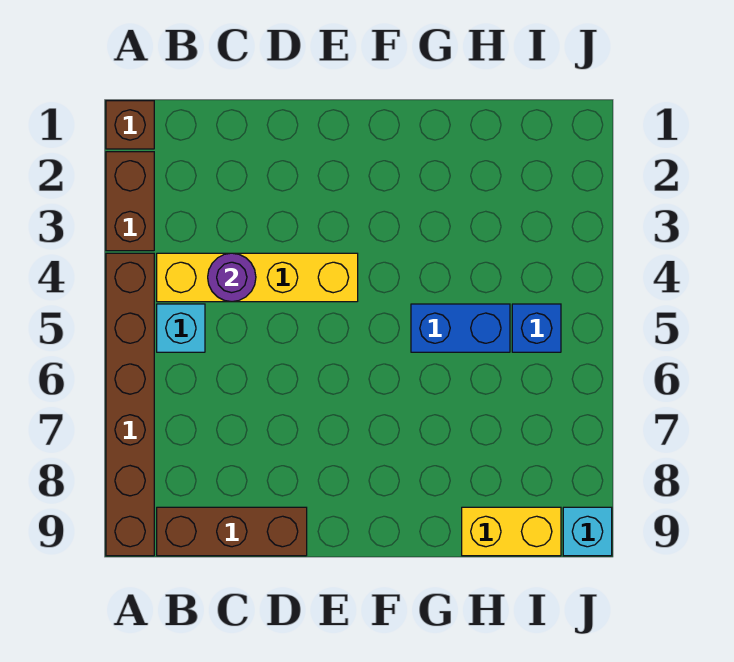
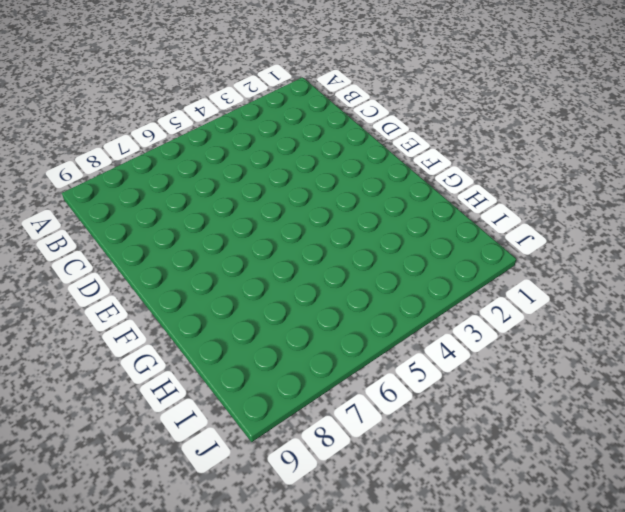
none -> brown 1x1 brick [106,101,154,149]
none -> brown 1x2 brick [106,152,154,251]

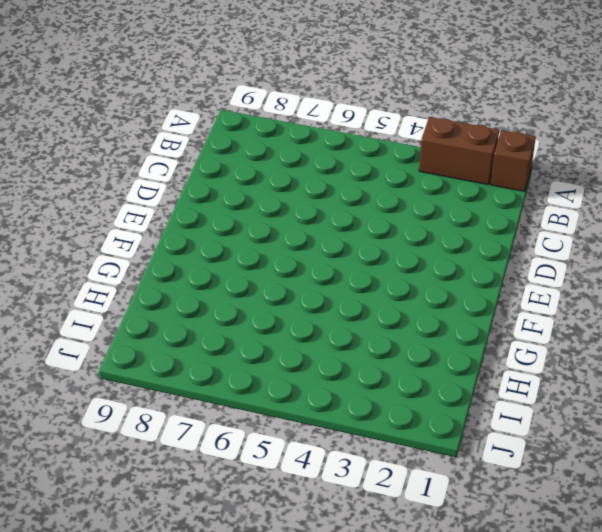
none -> brown 1x6 brick [106,253,154,556]
none -> yellow 1x4 brick [157,253,358,302]

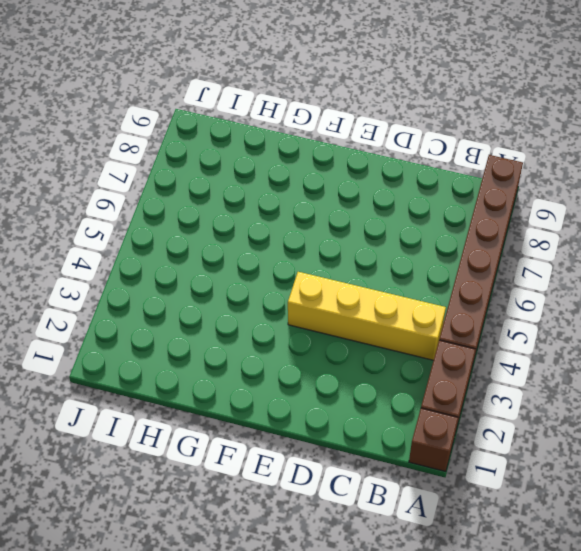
none -> cyan 1x1 brick [157,304,205,352]
none -> brown 1x3 brick [157,507,307,556]

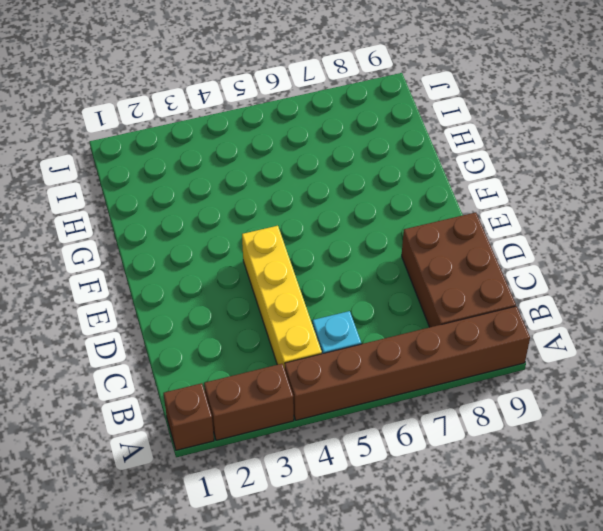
brown 2x3 brick [402,212,516,327] -> brown 1x3 brick [157,507,307,556]
none -> blue 1x2 brick [411,304,510,352]
none -> yellow 1x2 brick [462,507,561,556]

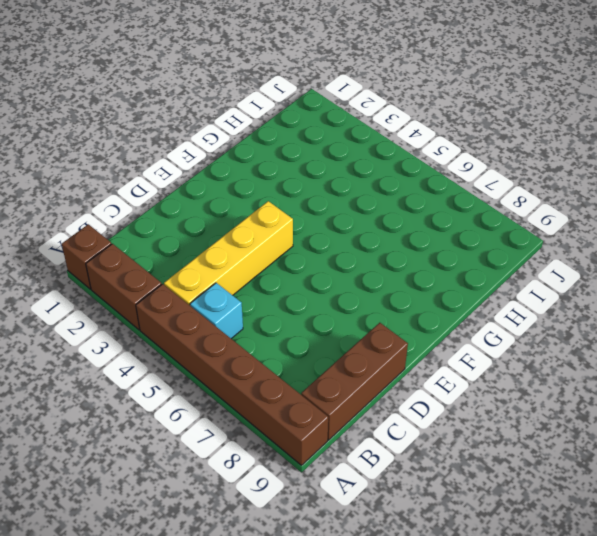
none -> blue 1x2 brick [411,304,510,352]
none -> yellow 1x2 brick [462,507,561,556]

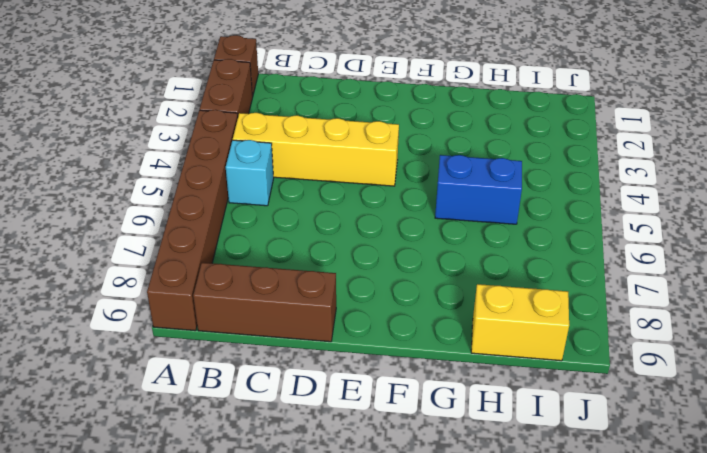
none -> blue 1x1 brick [512,304,561,352]
none -> cyan 1x1 brick [563,507,612,556]

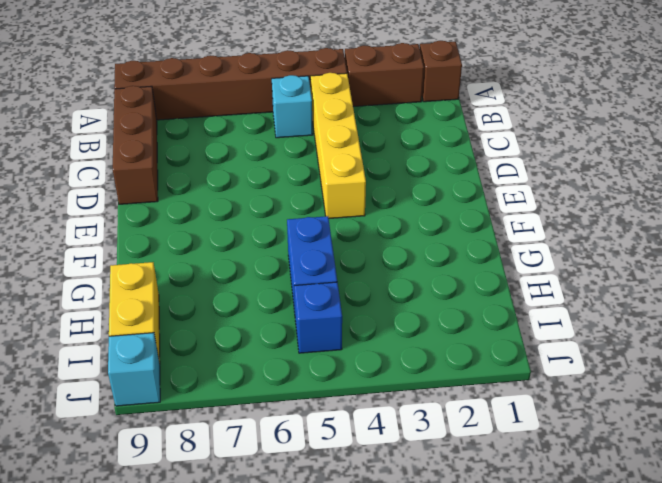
none -> purple 1x1 round brick [208,253,256,302]

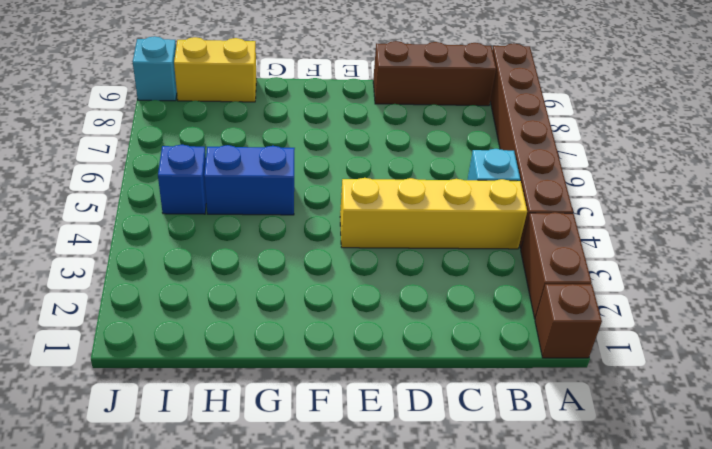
none -> purple 1x1 round brick [208,253,256,302]

